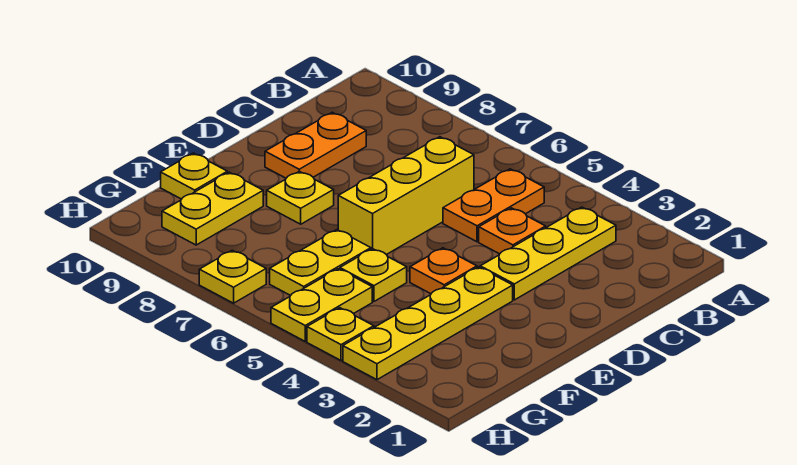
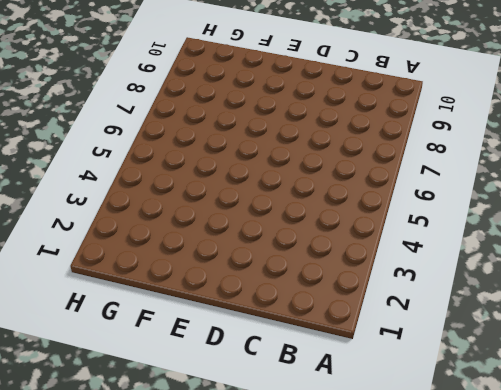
none -> yellow 1x3 plate [480,207,616,300]
none -> orange 1x2 plate [443,169,544,242]
none -> orange 1x1 plate [479,208,546,254]

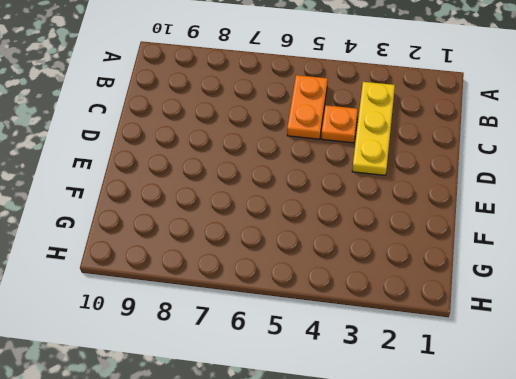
none -> yellow 1x3 brick [338,137,474,255]
none -> orange 1x2 plate [265,112,366,178]
none -> yellow 1x4 plate [343,267,513,380]

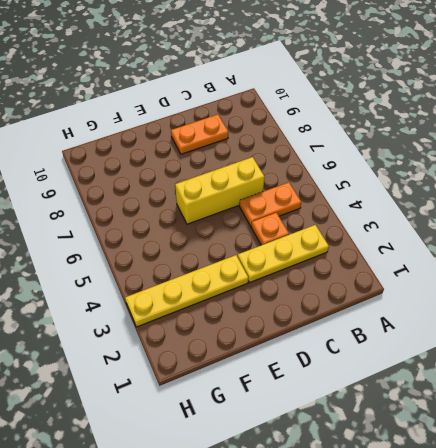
none -> orange 1x1 plate [410,248,477,294]
none -> yellow 1x1 plate [267,171,334,224]
none -> yellow 1x1 plate [340,249,407,301]

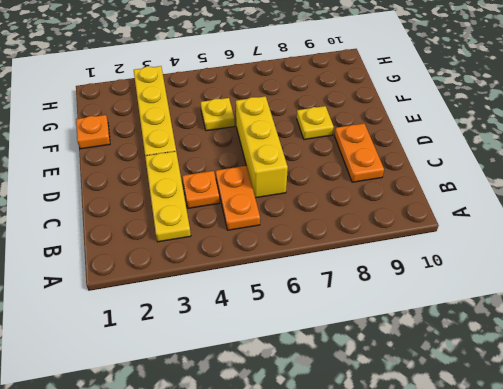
orange 1x1 plate [76,115,110,149] -> orange 1x1 plate moved to [410,248,477,294]
none -> yellow 1x2 plate [270,230,371,296]
none -> yellow 1x2 plate [162,172,263,245]
none -> yellow 1x1 plate [161,153,227,199]

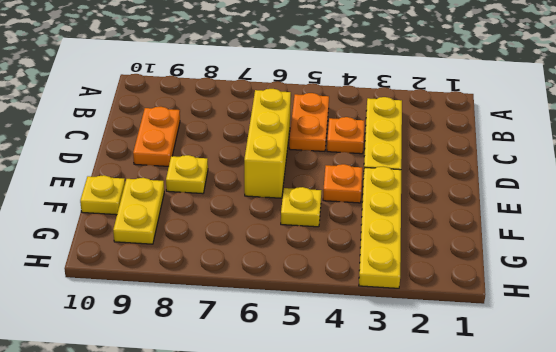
none -> yellow 1x2 plate [270,230,371,296]
none -> yellow 1x2 plate [271,269,372,341]
none -> yellow 1x1 plate [307,308,374,361]

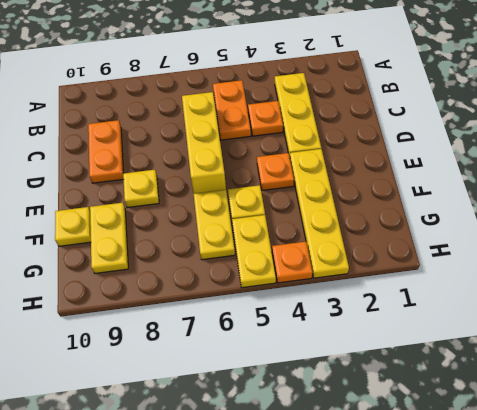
orange 1x1 plate [272,242,312,283] -> yellow 1x1 plate [307,308,374,361]
none -> yellow 1x1 plate [199,250,266,303]

